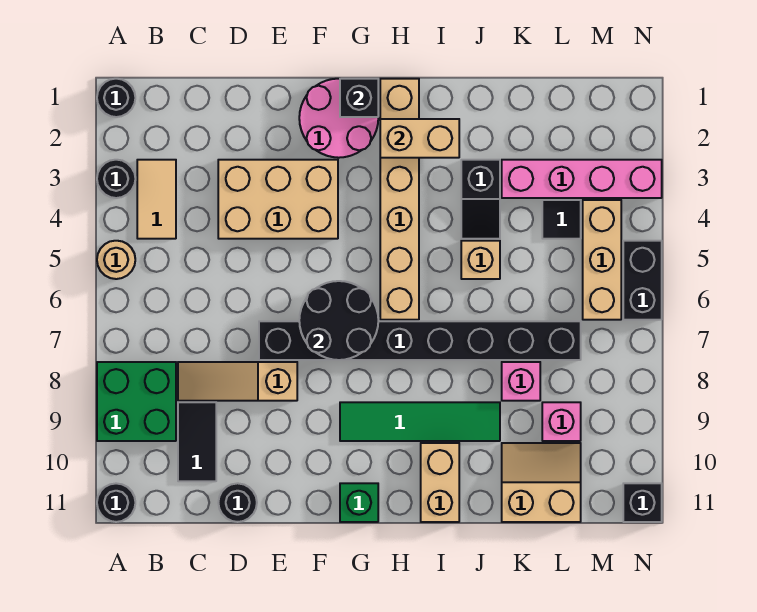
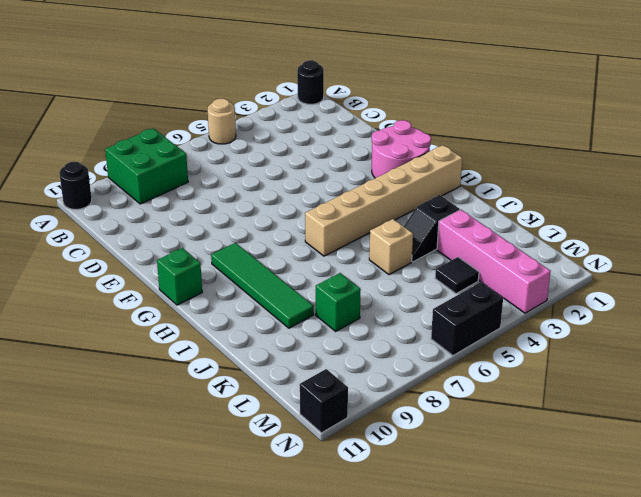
green 1x1 brick [316,273,361,331] -> pink 1x1 brick [502,362,540,401]
none -> black 1x1 round brick [97,160,135,198]
none -> tan 1x2 tile [137,160,176,239]
none -> tan 1x3 slope [178,362,297,401]

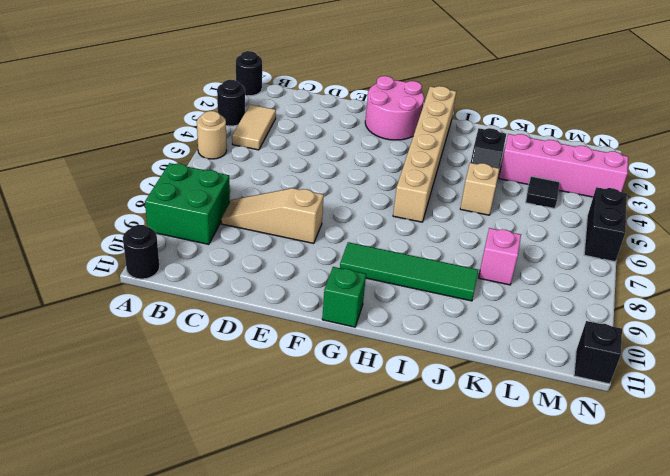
none -> black 1x2 tile [178,402,216,481]
none -> tan 2x3 brick [218,160,338,239]
none -> black 1x1 round brick [218,483,257,522]

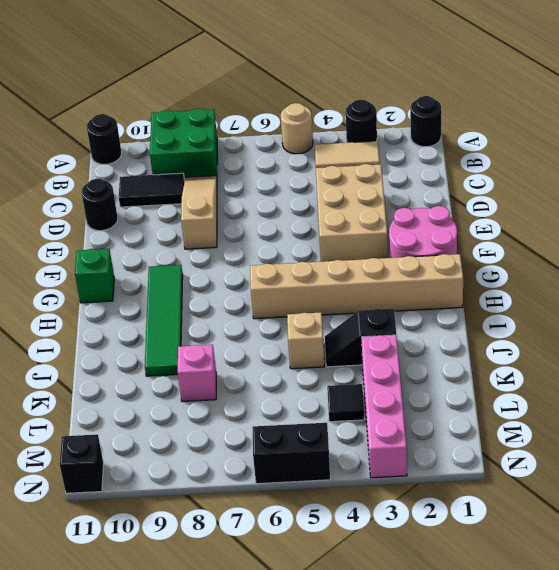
none -> black 1x8 brick [259,321,581,360]
none -> tan 1x2 brick [421,443,459,522]
none -> tan 2x2 slope [502,443,581,522]

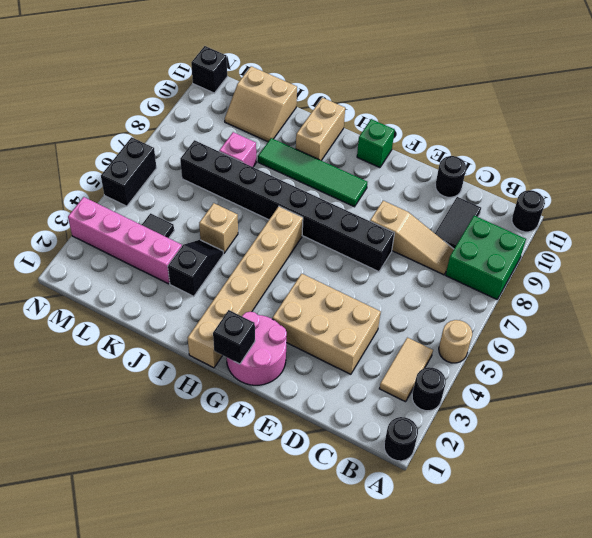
none -> pink 1x1 brick [542,402,581,441]
none -> tan 1x3 brick [583,200,621,320]
none -> black 2x2 round brick [299,281,378,360]

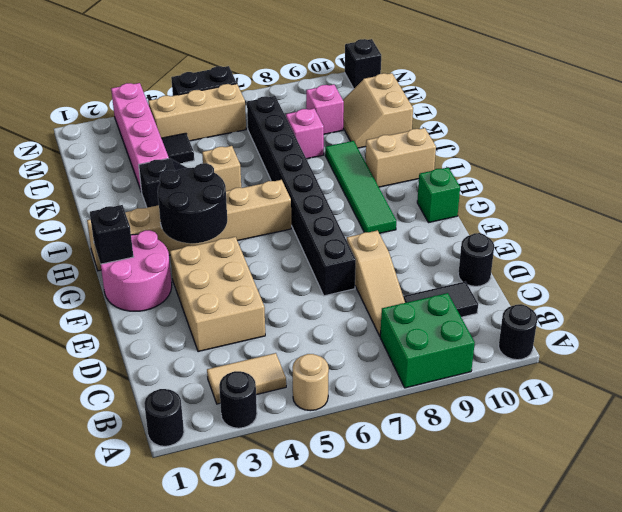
black 2x2 round brick [158,163,227,243] -> black 2x2 round brick moved to [299,281,378,360]
none -> tan 1x2 brick [380,119,459,158]

